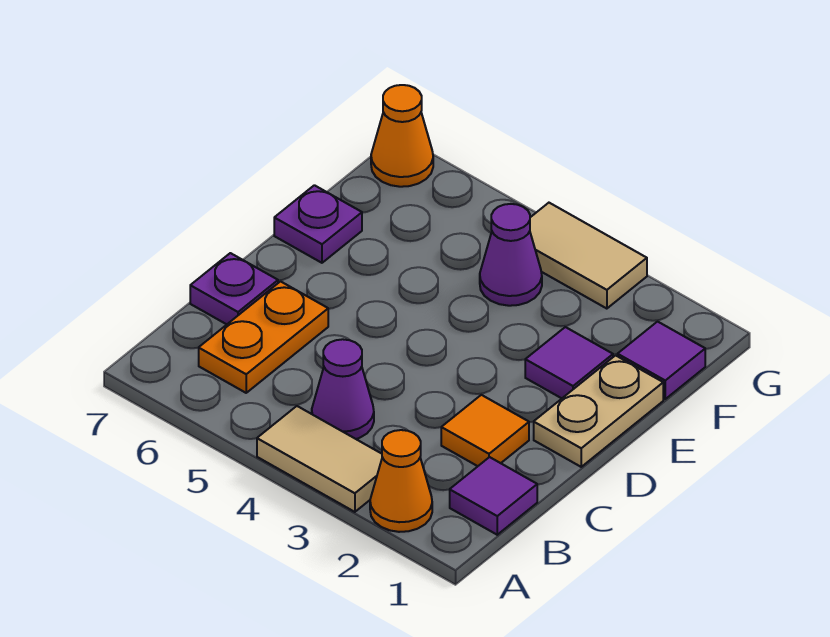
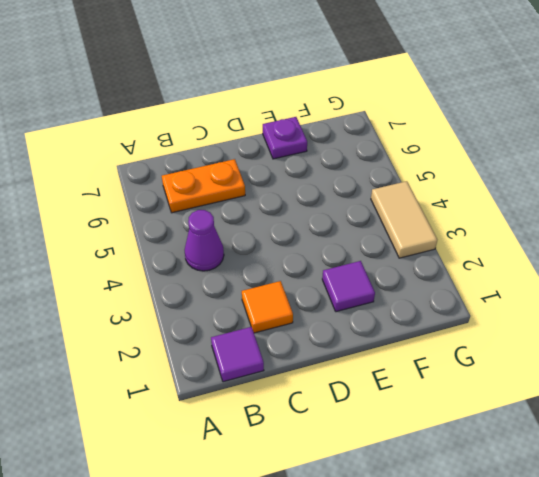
none -> orange 1x1 cone [370,430,432,532]
none -> tan 1x2 tile [257,406,382,512]
none -> purple 1x1 plate [190,253,278,324]

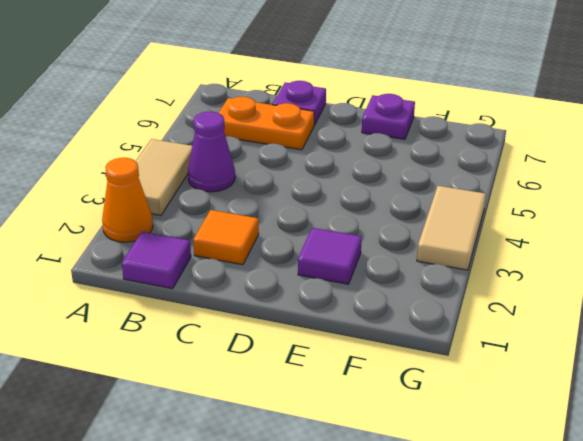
none -> tan 1x2 plate [534,355,663,467]
none -> purple 1x1 tile [618,322,705,399]
none -> purple 1x1 cone [480,204,542,306]

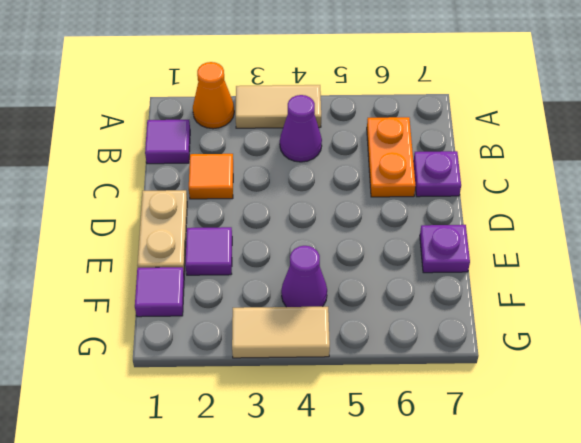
none -> orange 1x1 cone [371,85,433,187]

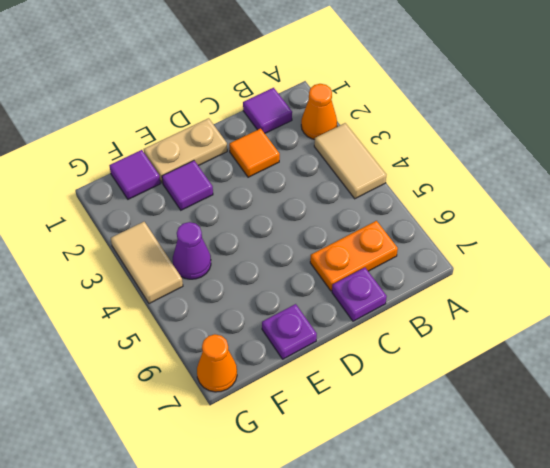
none -> purple 1x1 cone [312,339,374,439]

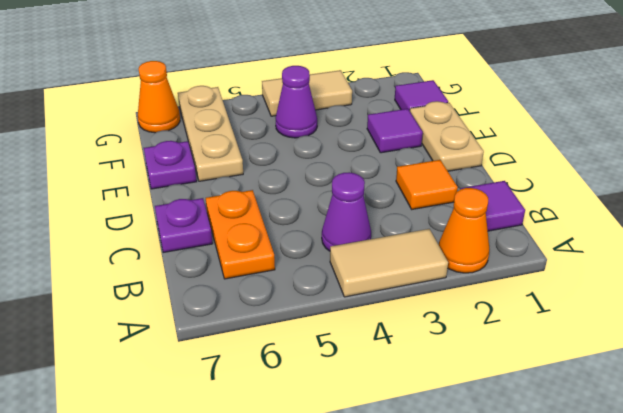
tan 1x3 plate [178,86,243,181] -> none

